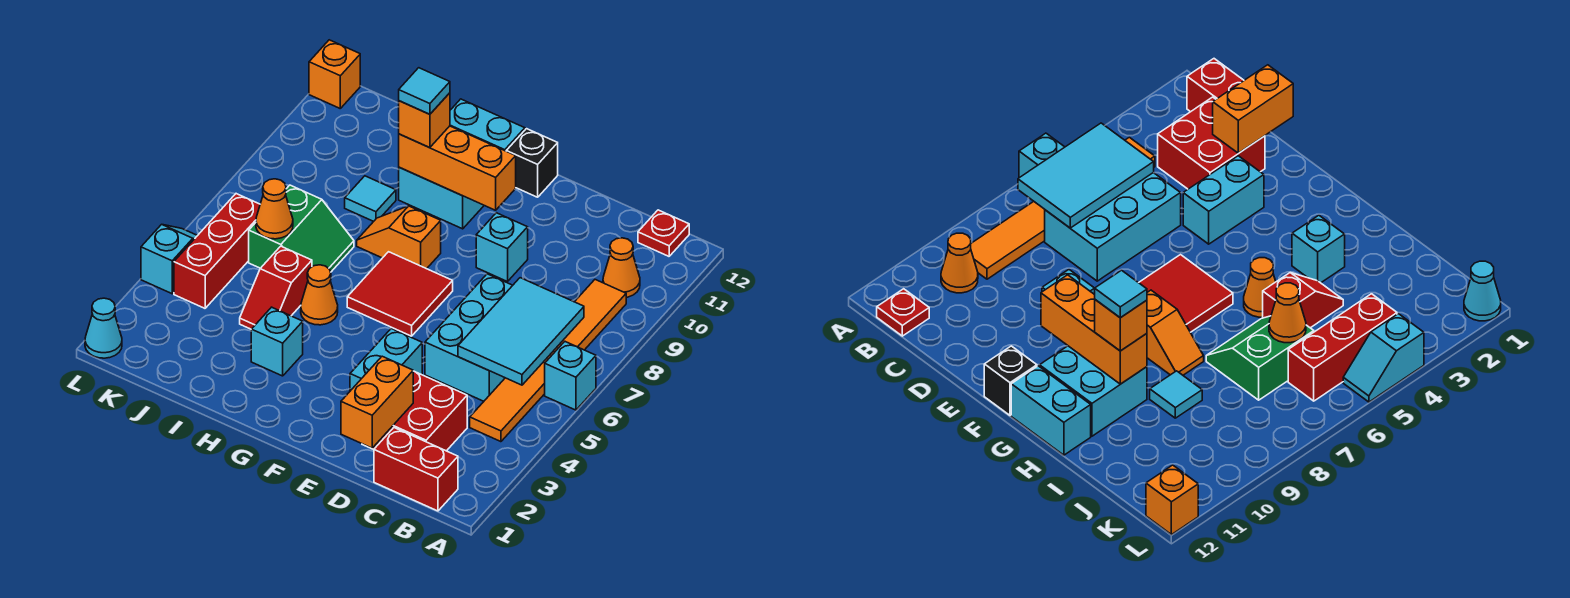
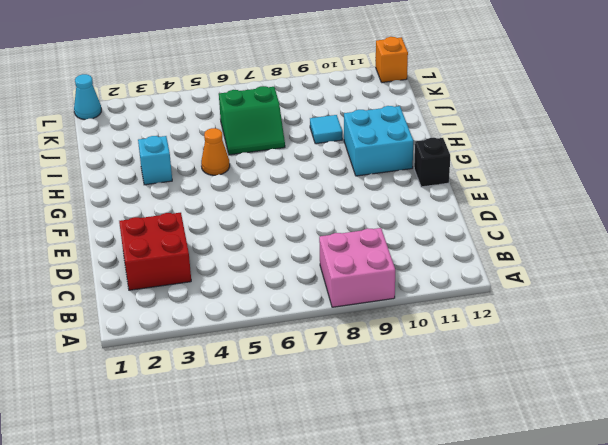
pink 2x2 brick [319,228,395,307] -> orange 1x6 tile [470,280,626,442]
none -> cyan 1x1 brick [545,342,596,410]
none -> red 1x2 brick [374,428,458,511]
none -> orange 1x1 cone [603,238,640,297]

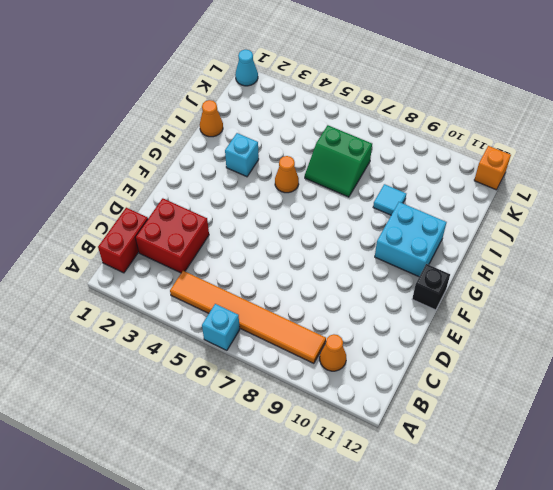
orange 1x1 cone [200,100,223,137] -> orange 1x1 cone moved to [256,179,293,239]
none -> red 1x1 plate [638,210,689,256]
none -> cyan 2x3 brick [425,274,513,401]
none -> cyan 1x2 brick [350,329,422,391]

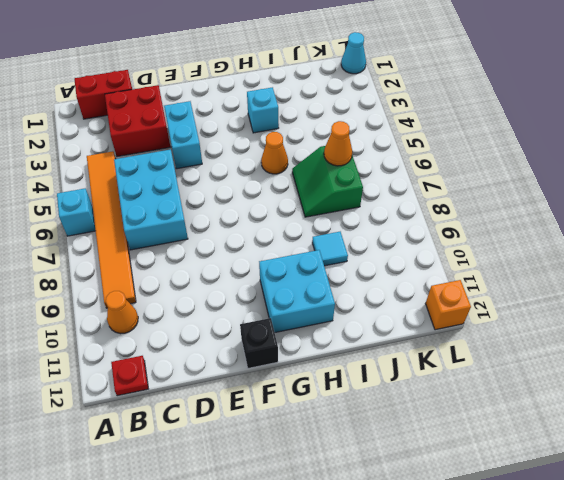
none -> cyan 1x1 brick [476,213,528,282]
none -> red 2x2 tile [347,252,453,336]
none -> orange 1x2 slope [357,206,441,269]

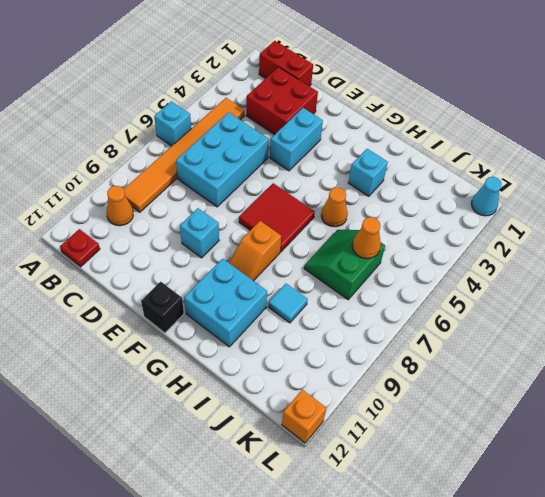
orange 1x2 slope [229,221,281,281] -> orange 1x2 slope turned to [357,206,441,269]
none -> cyan 1x2 brick [450,99,525,151]
none -> red 1x2 slope [240,246,312,329]
none -> red 1x3 brick [174,194,260,308]

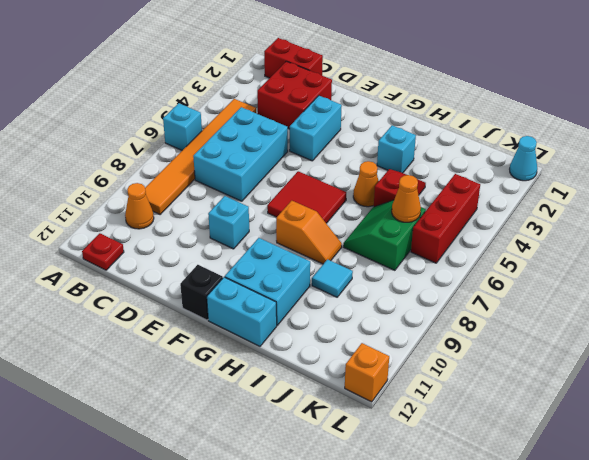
none -> cyan 1x2 slope [141,224,197,294]
none -> cyan 2x3 tile [458,278,584,385]
none -> orange 1x2 brick [341,356,413,448]

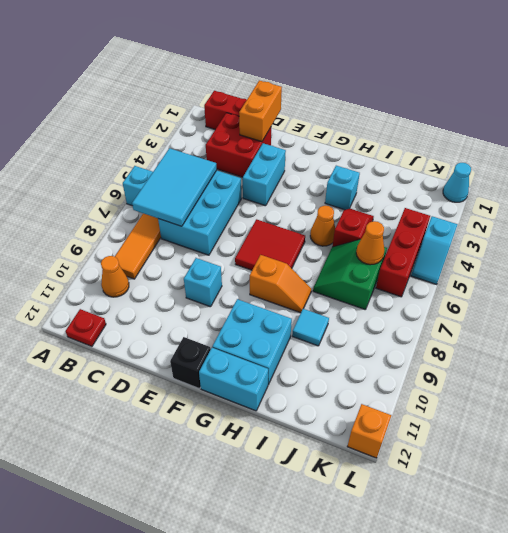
none -> orange 1x3 brick [399,126,516,210]
none -> orange 1x1 brick [399,93,450,148]
none -> cyan 1x1 tile [399,68,450,114]

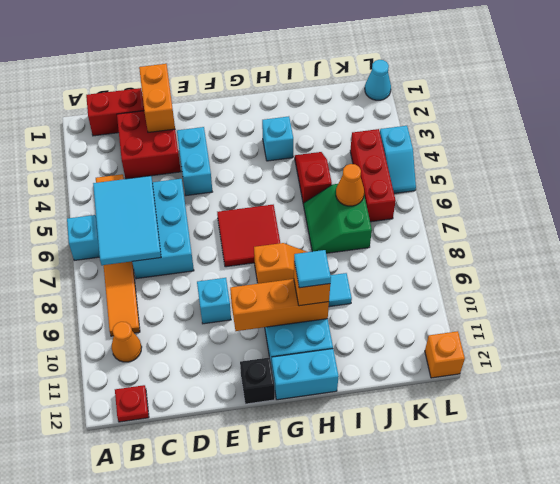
none -> orange 1x1 cone [301,265,338,325]

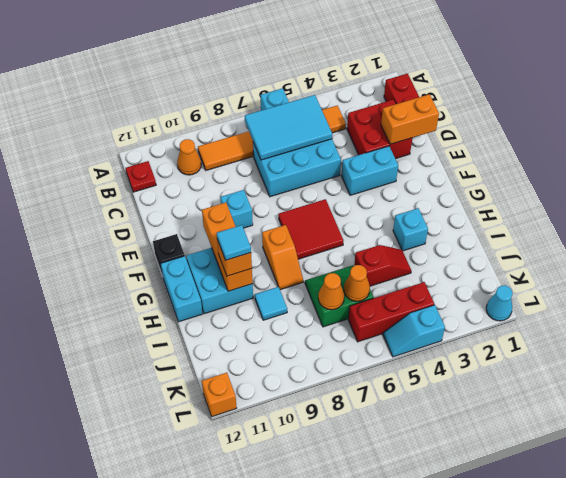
orange 1x1 cone [318,273,344,310] -> orange 1x1 cone moved to [301,265,338,325]

